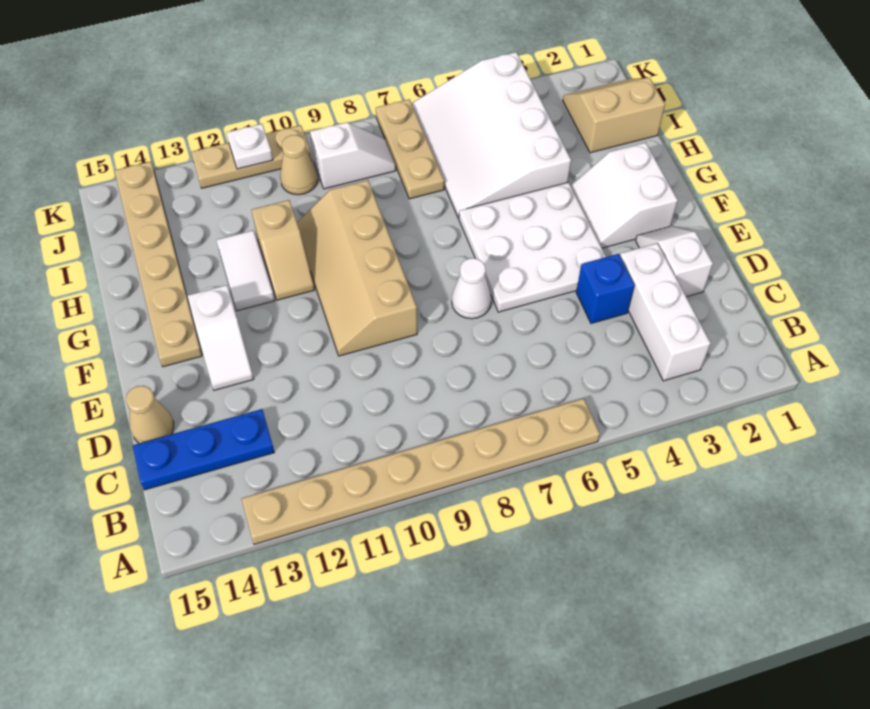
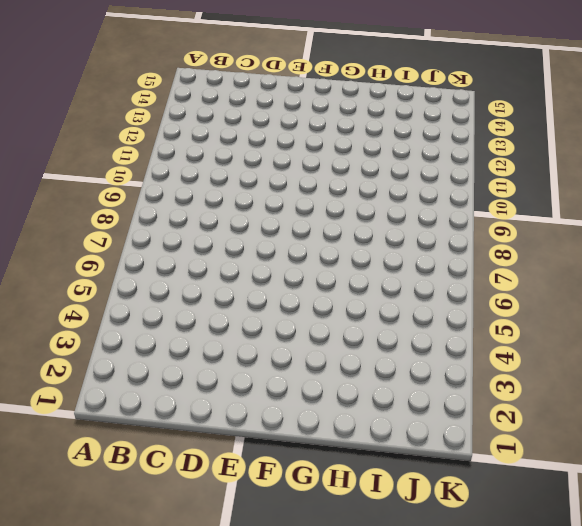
none -> tan 1x8 plate [242,398,600,544]
none -> white 1x3 brick [620,243,711,381]
none -> blue 1x3 plate [133,409,274,490]

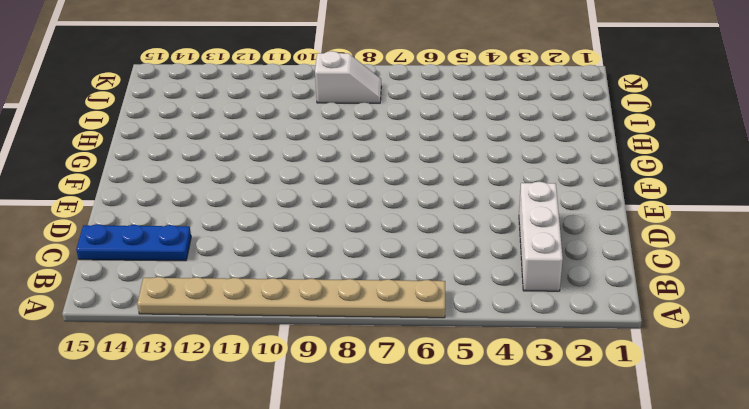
none -> white 1x2 slope [636,226,713,297]
none -> blue 1x1 brick [576,254,635,323]
none -> tan 1x1 cone [126,386,174,443]

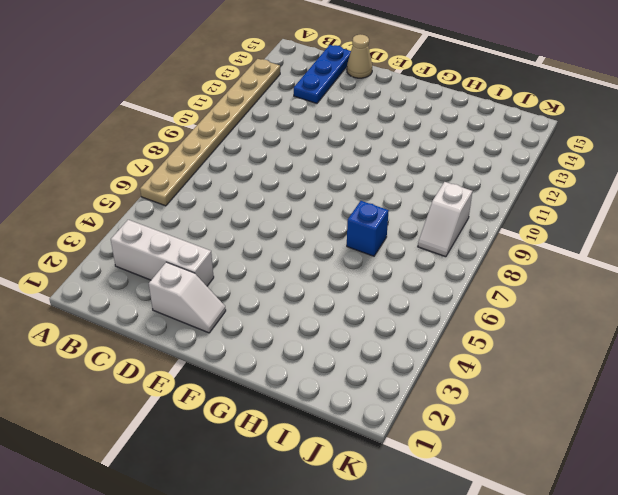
blue 1x1 brick [347,201,389,256] -> blue 1x1 brick moved to [576,254,635,323]
none -> white 3x3 plate [459,182,606,312]
none -> white 1x1 cone [452,258,491,319]
none -> tan 2x4 slope [297,180,417,356]

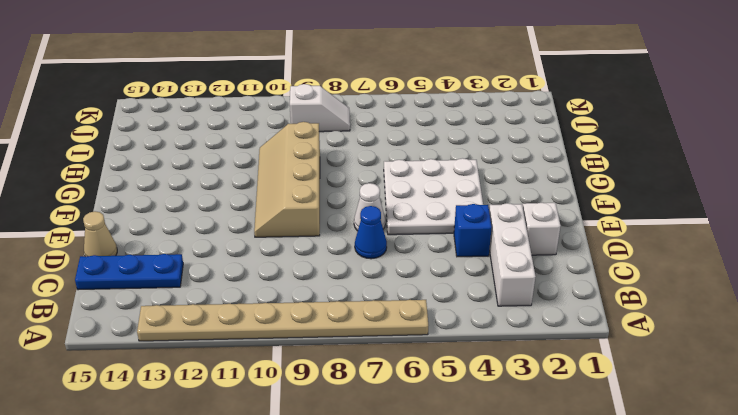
blue 1x1 cone [355,206,387,259] -> none
none -> white 1x2 slope [187,285,254,390]
none -> white 2x2 slope [571,143,678,248]
none -> tan 1x6 plate [115,162,202,367]

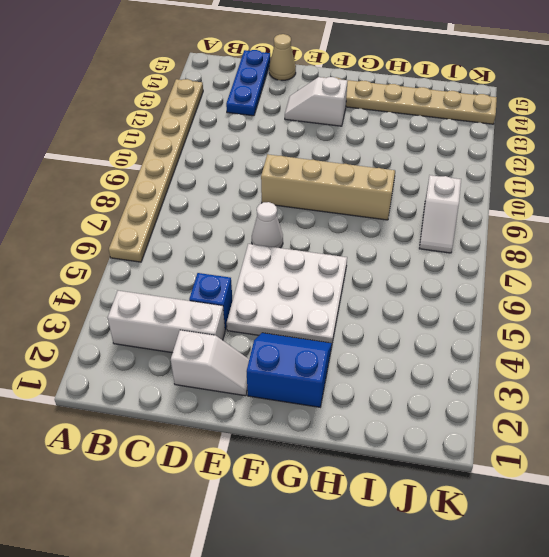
blue 2x2 slope [247,333,332,407] -> white 2x2 slope [571,143,678,248]
none -> tan 1x2 slope [252,200,314,300]
none -> white 1x2 tile [216,230,275,311]
none -> white 3x4 slope [412,52,571,219]

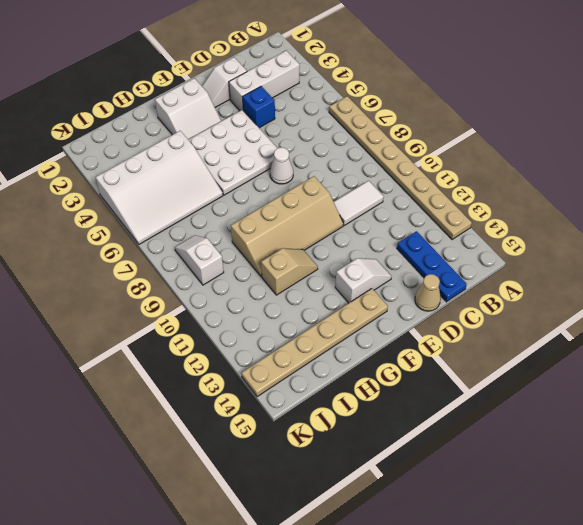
white 1x2 tile [334,181,384,225] -> white 1x2 tile moved to [216,230,275,311]
none -> tan 2x2 slope [563,78,665,153]
none -> tan 1x3 plate [376,99,444,199]
none -> tan 1x1 cone [280,135,318,195]

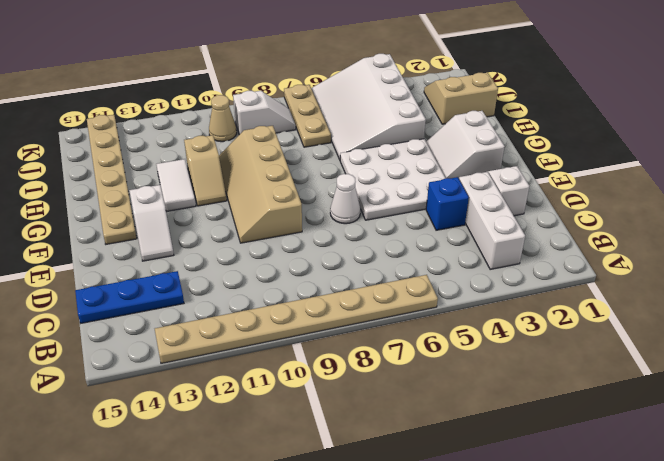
none -> tan 1x1 cone [126,386,174,443]
none -> tan 1x3 plate [191,125,312,188]
none -> white 1x1 plate [227,124,273,169]

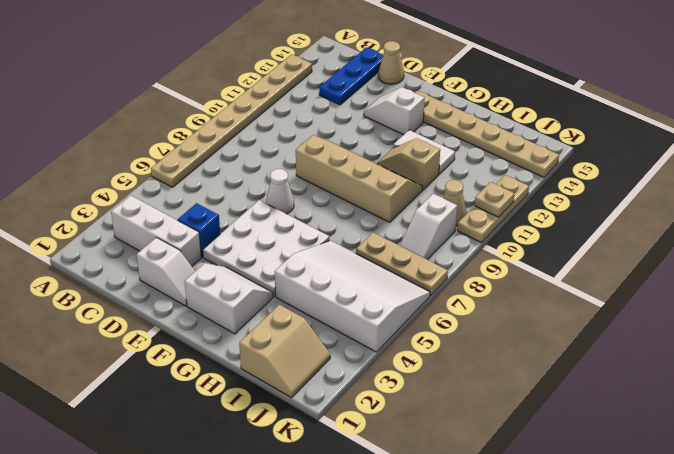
tan 1x1 plate [474,182,514,217] -> white 1x1 plate [227,124,273,169]

